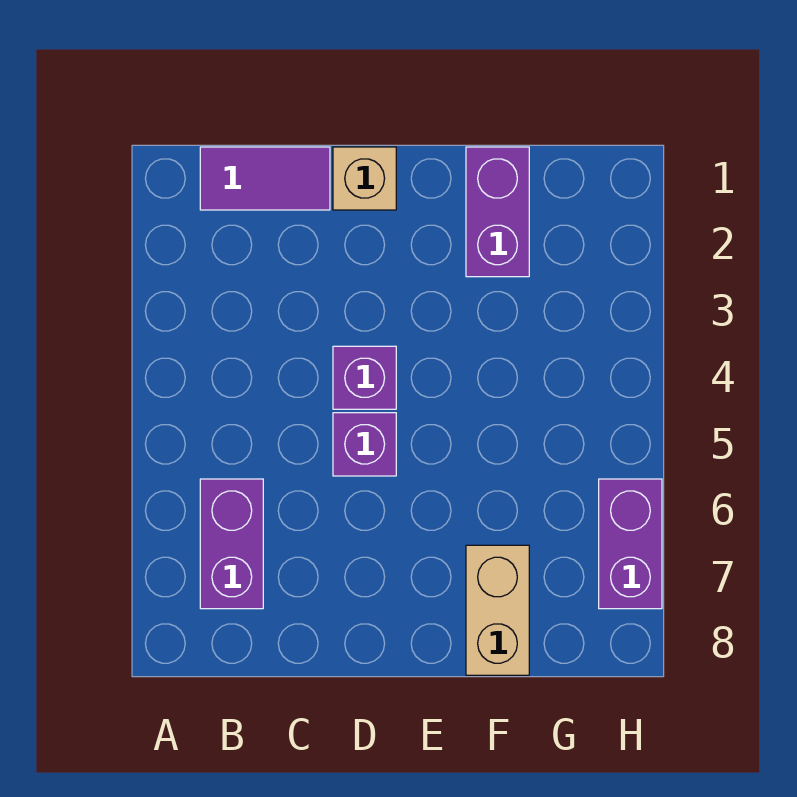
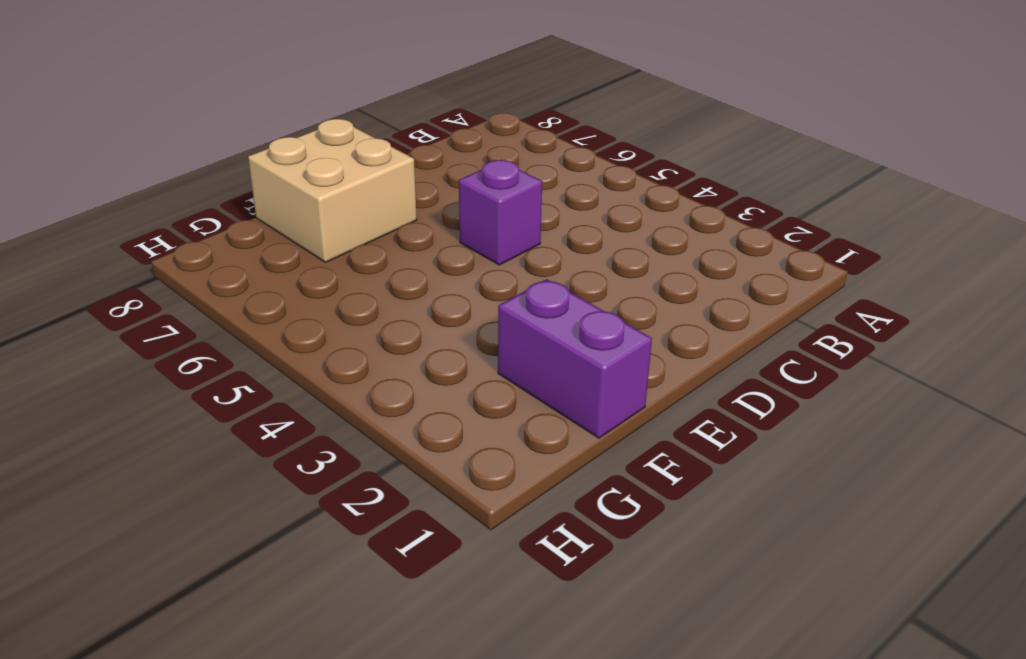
tan 2x2 brick [248,119,417,262] -> tan 1x2 brick [466,545,529,675]
none -> purple 1x2 tile [200,147,330,210]
none -> purple 1x2 brick [200,479,263,609]

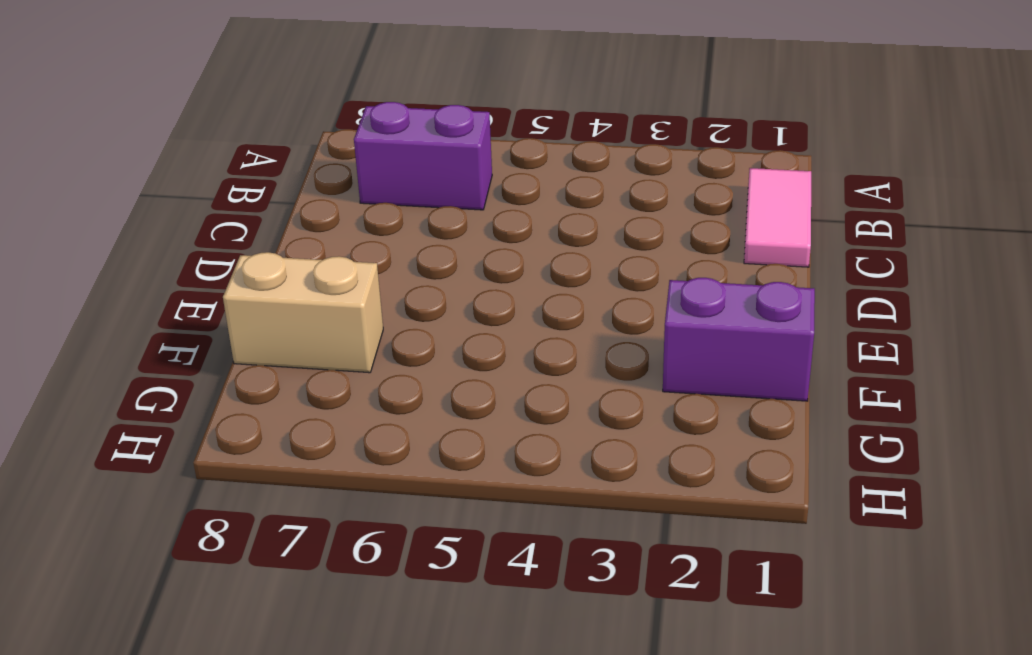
pink 1x2 tile [744,168,811,267] -> purple 1x2 tile [200,147,330,210]
none -> tan 1x1 brick [333,147,396,210]
none -> purple 1x1 brick [333,346,396,409]

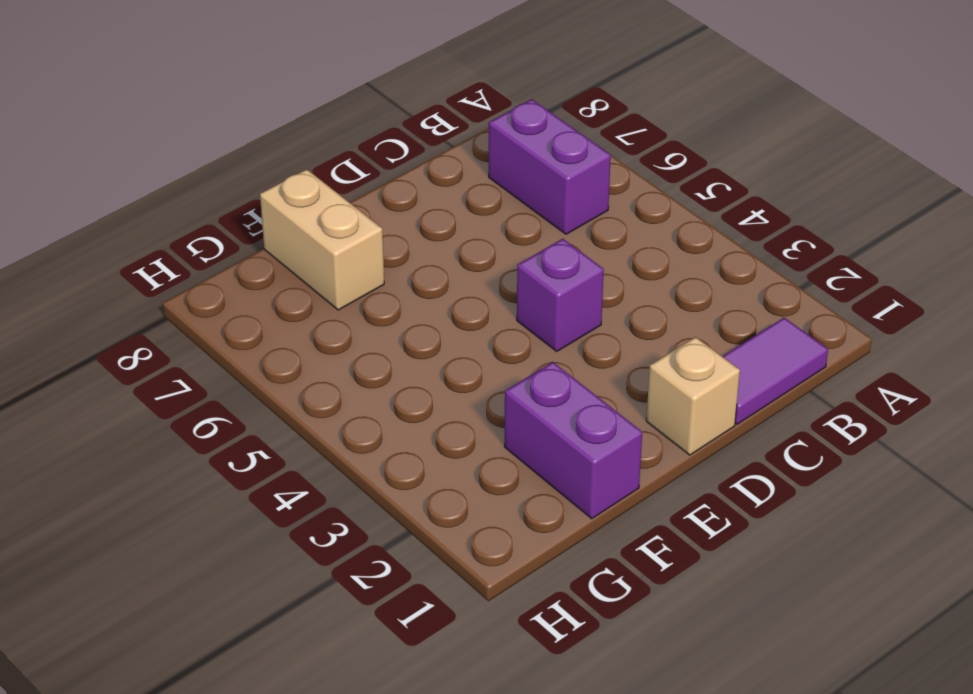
none -> purple 1x1 brick [333,413,396,476]
none -> purple 1x2 brick [599,479,662,609]

